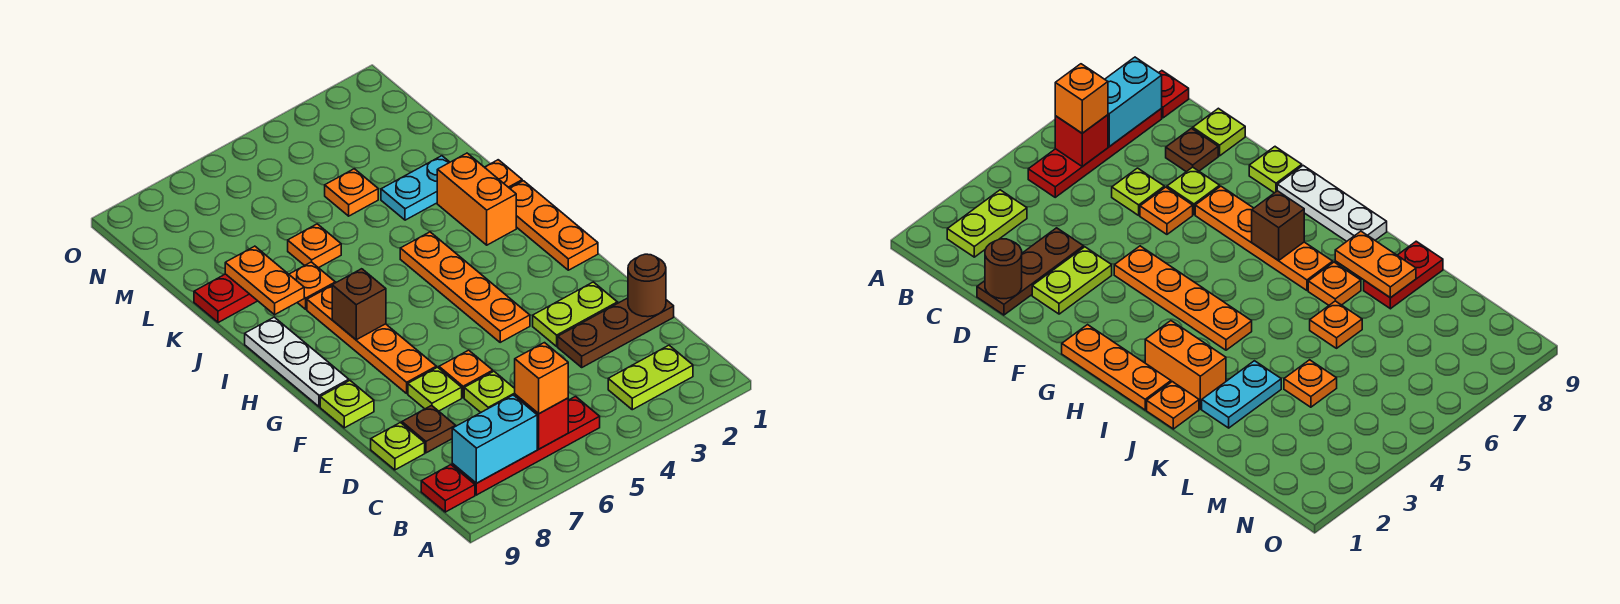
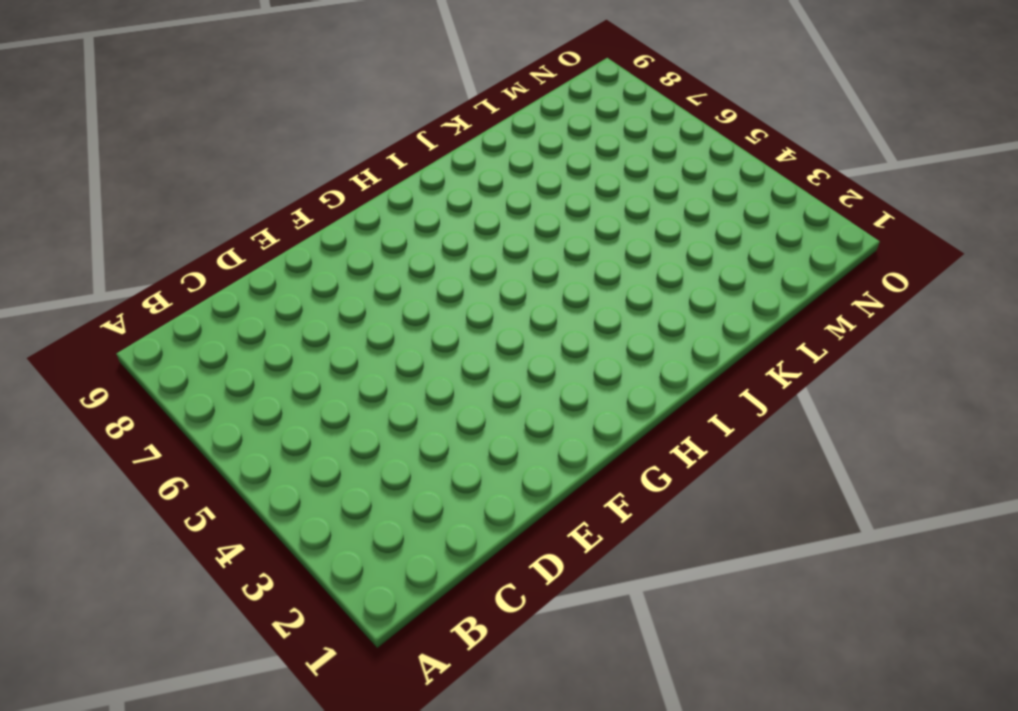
none -> lime 1x2 plate [608,345,693,410]
none -> red 1x4 plate [452,396,600,495]
none -> red 1x1 plate [421,465,475,512]

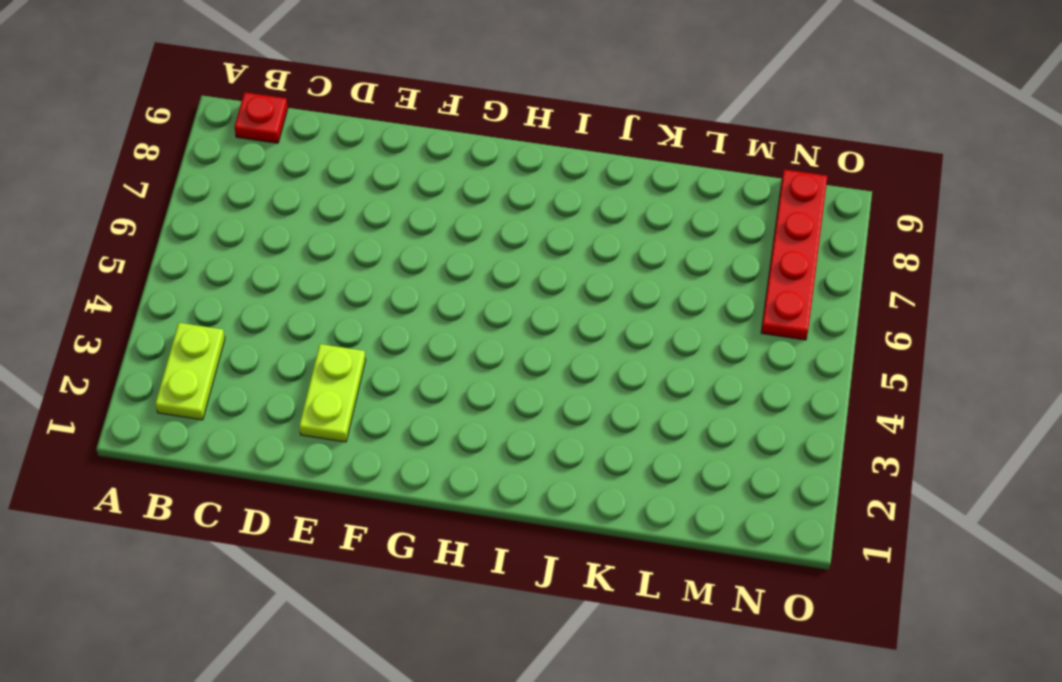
red 1x4 plate [761,170,827,340] -> red 1x4 plate moved to [452,396,600,495]
none -> brown 1x3 plate [558,298,674,367]
none -> lime 1x1 plate [464,371,515,412]
none -> brown 1x1 plate [402,405,456,453]

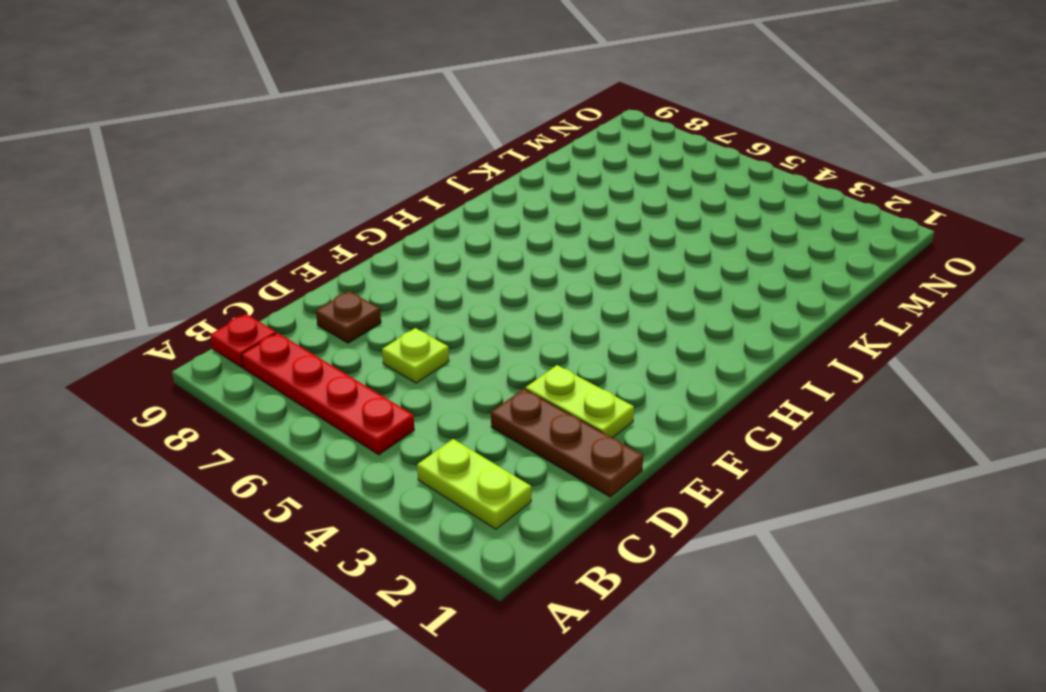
none -> lime 1x1 plate [371,423,425,470]
none -> orange 1x1 plate [439,350,493,398]
none -> lime 1x1 plate [408,367,462,411]

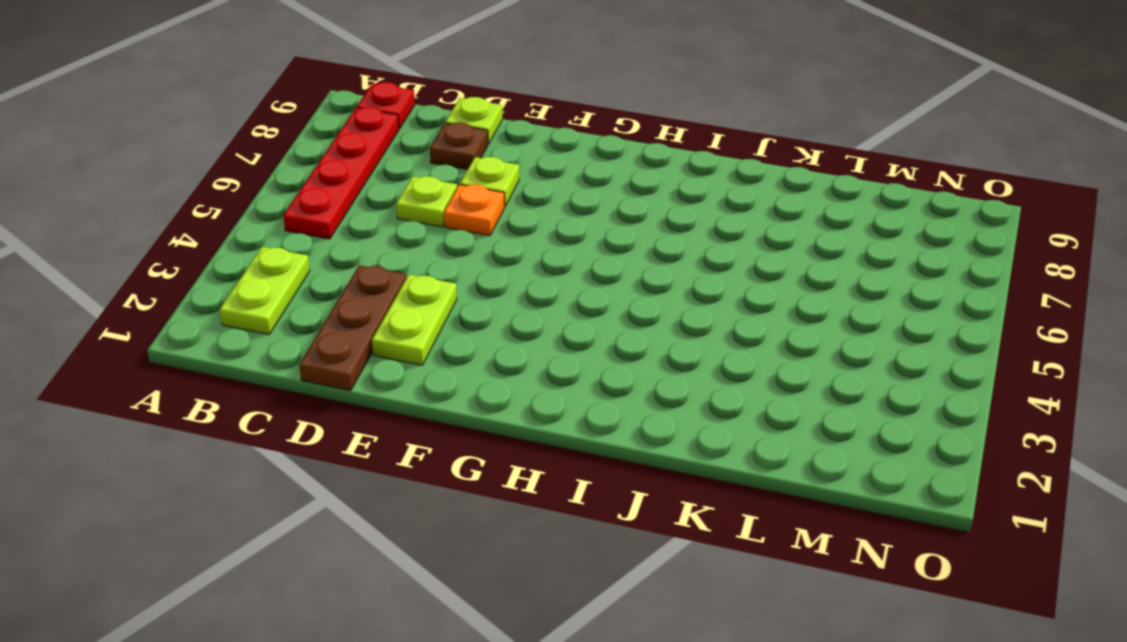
none -> orange 1x4 plate [400,232,530,342]
none -> orange 1x4 plate [307,286,436,393]
none -> lime 1x1 plate [320,381,374,428]

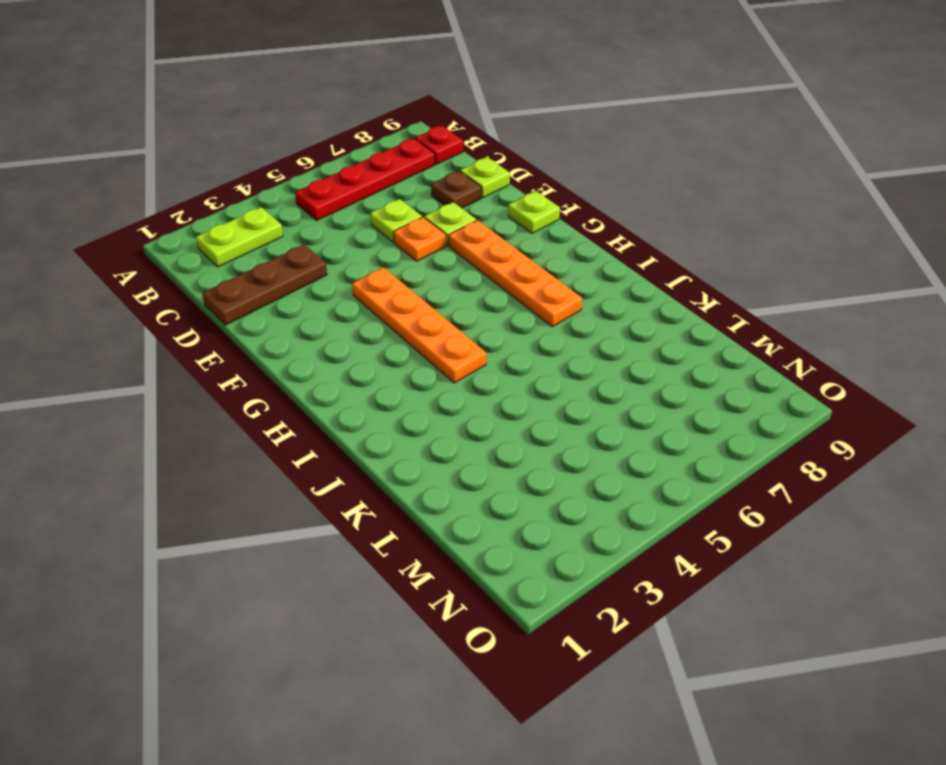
none -> lime 1x2 plate [533,282,617,346]
none -> orange 1x3 plate [510,181,598,270]
none -> white 1x3 plate [245,317,349,407]

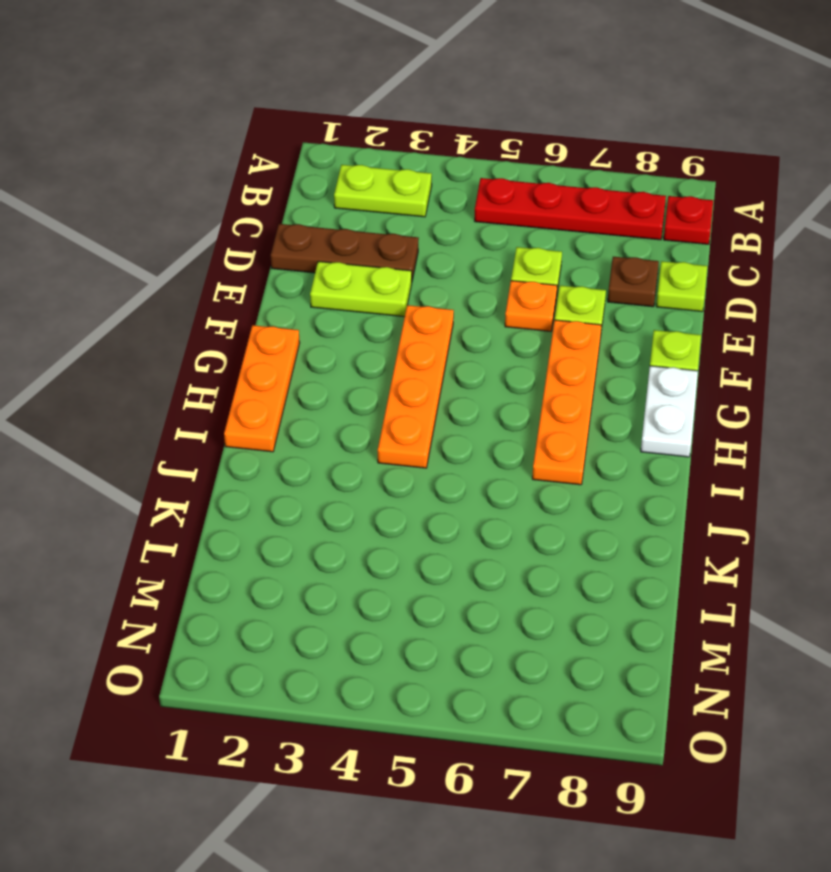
white 1x2 plate [641,366,698,457] -> white 1x3 plate [245,317,349,407]
none -> orange 1x2 brick [437,153,516,245]
none -> orange 1x1 plate [485,160,522,188]
none -> orange 1x1 plate [289,262,335,309]

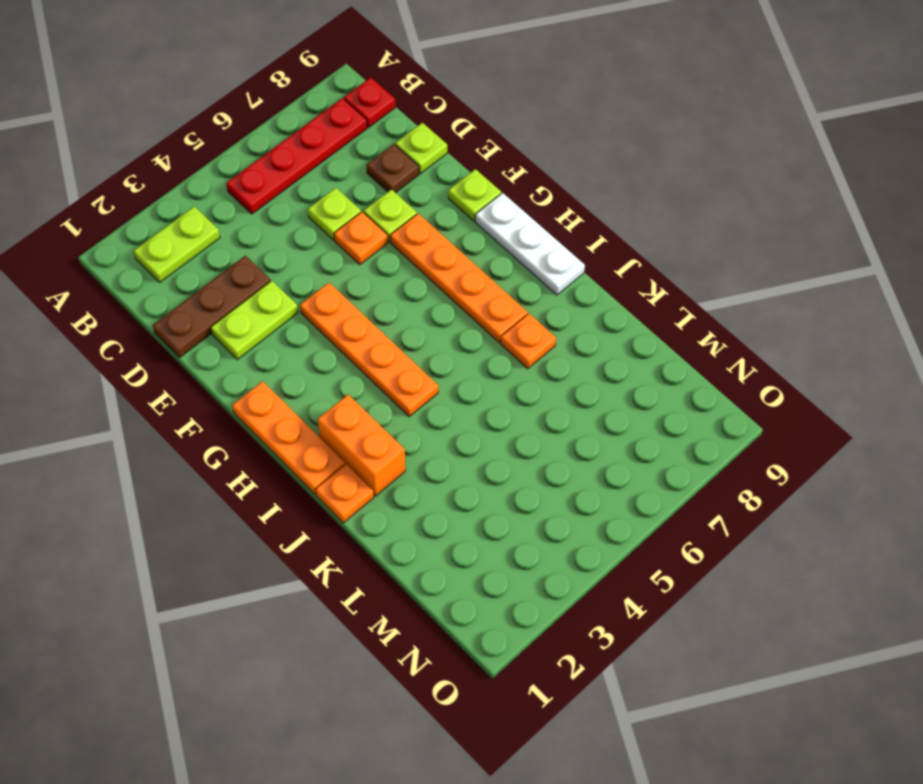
none -> cyan 1x2 plate [381,156,450,220]
none -> orange 1x1 plate [288,224,341,268]
none -> red 1x2 plate [194,274,257,323]

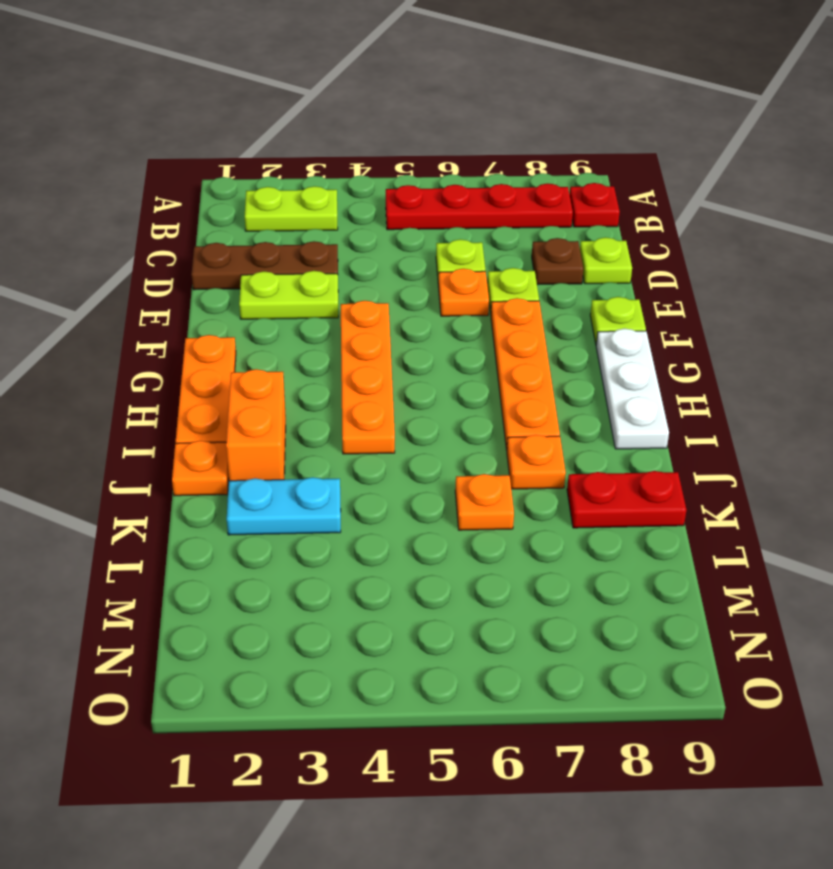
none -> orange 1x1 plate [325,169,378,216]
none -> red 1x1 brick [515,394,568,449]
none -> cyan 1x2 brick [452,395,537,483]

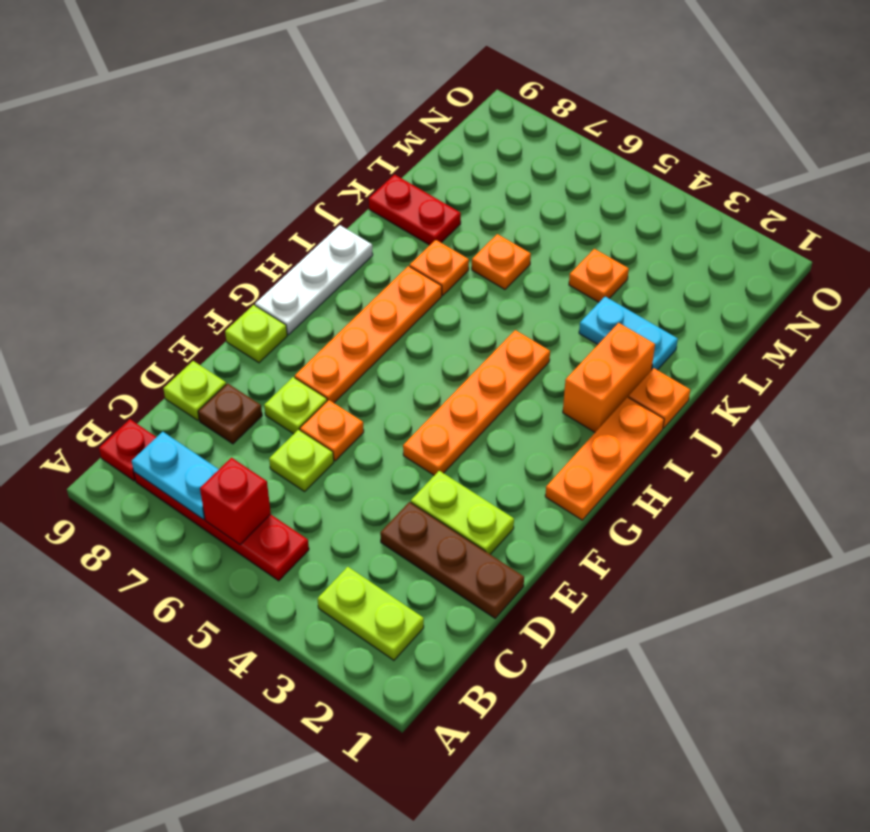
cyan 1x2 plate [132,432,219,519] -> cyan 1x2 brick [452,395,537,483]
none -> brown 1x1 round brick [628,254,666,317]
none -> brown 1x1 brick [332,269,386,340]
none -> orange 1x2 plate [225,246,304,315]

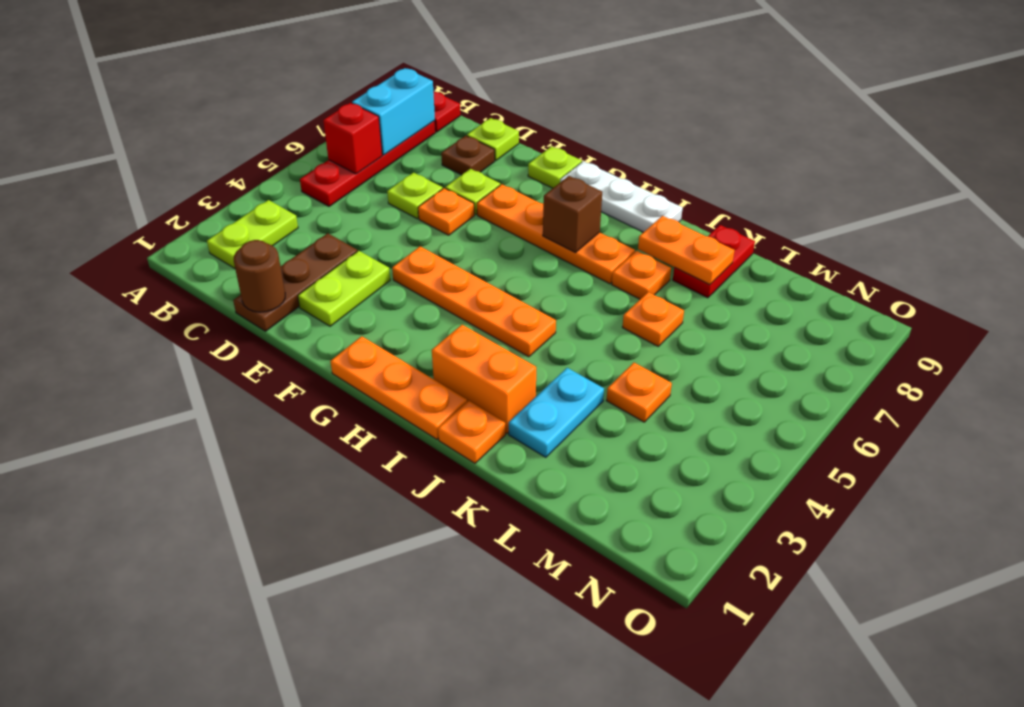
none -> orange 1x1 brick [515,343,568,414]

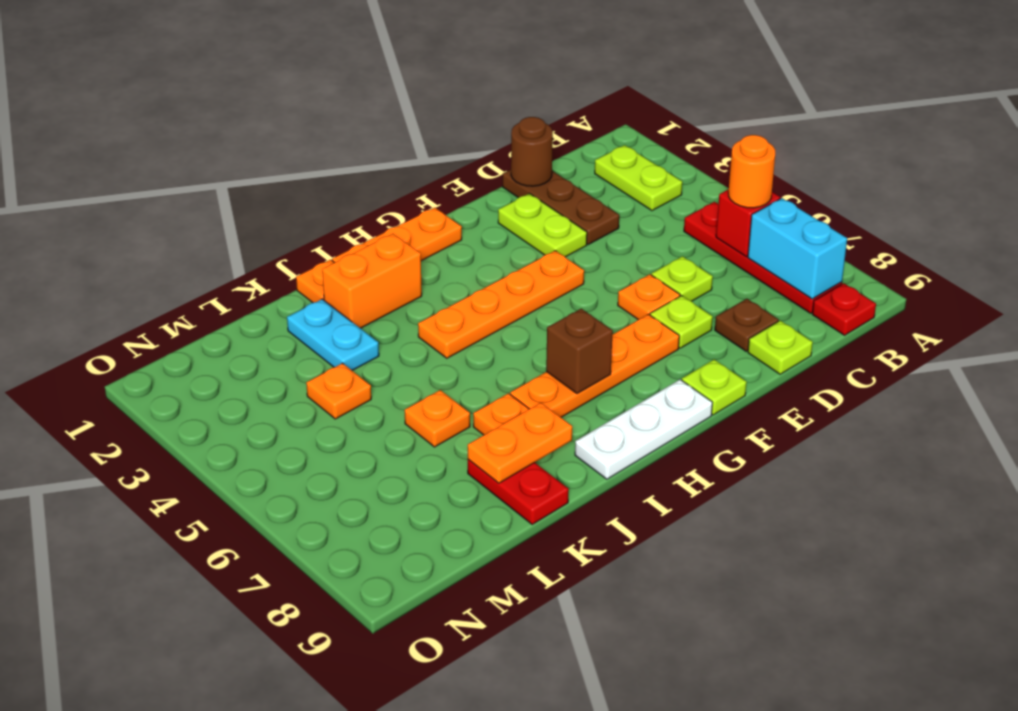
orange 1x1 round brick [728,135,775,208] -> orange 1x1 brick [515,343,568,414]

